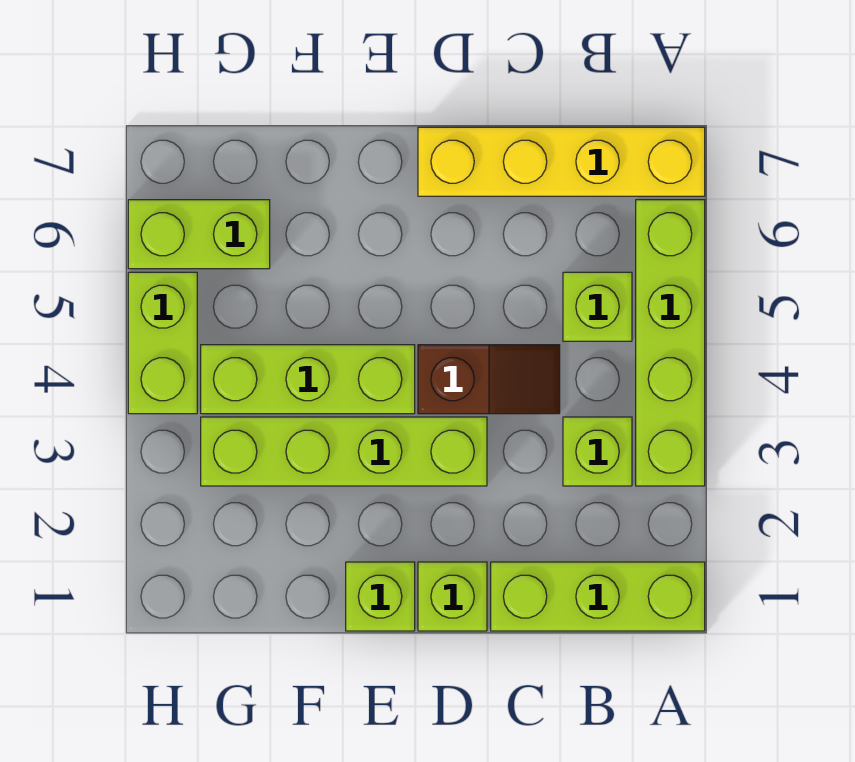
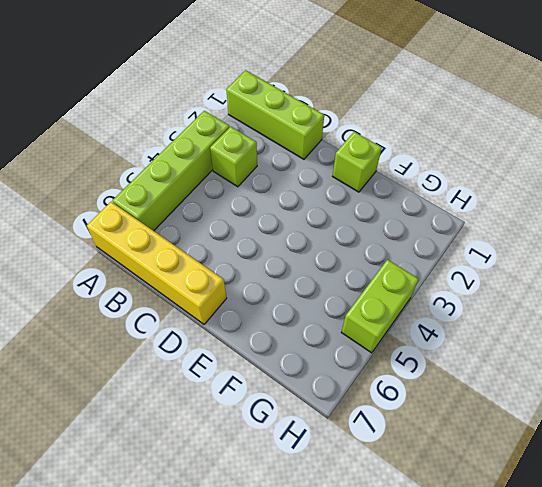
none -> lime 1x1 brick [563,272,632,341]
none -> brown 1x2 slope [418,345,560,414]
none -> lime 1x1 brick [418,562,487,631]

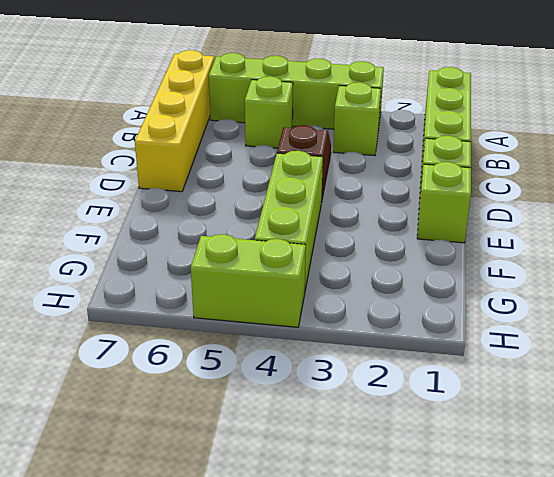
none -> lime 1x4 brick [201,417,487,486]
none -> lime 1x2 brick [128,200,270,269]

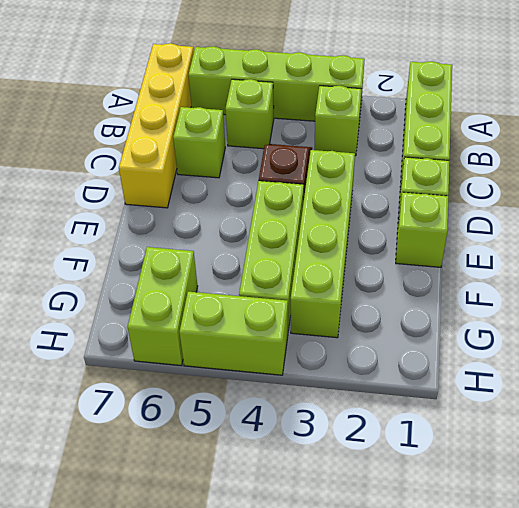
lime 1x1 brick [173,107,225,178] -> none

